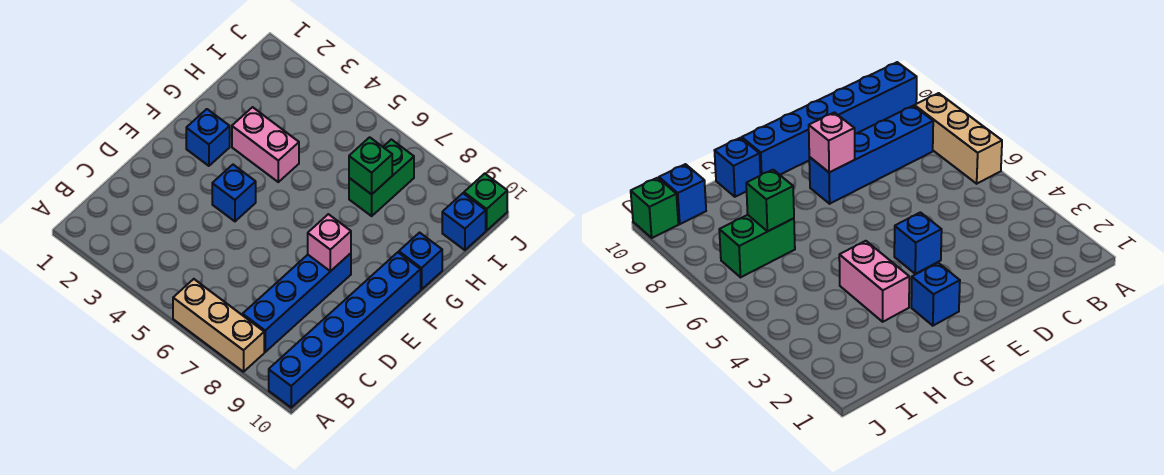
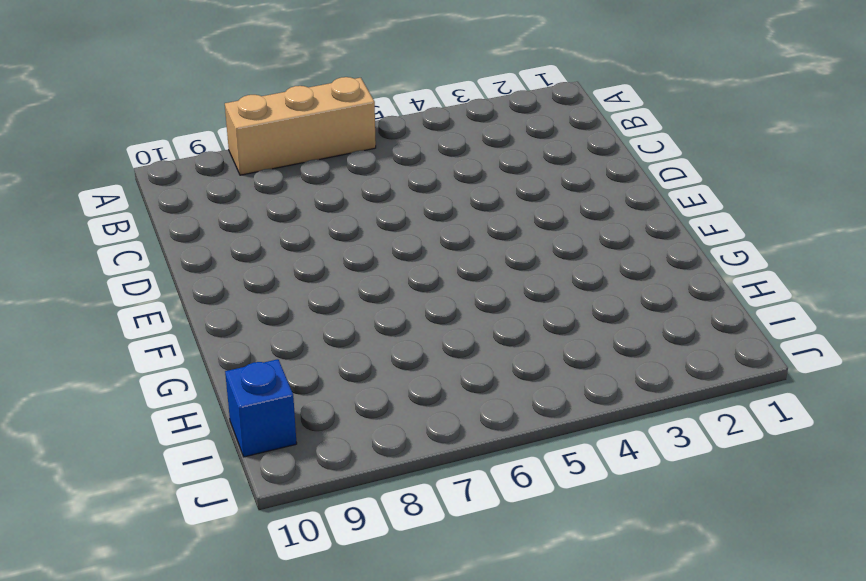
none -> blue 1x6 brick [269,252,421,408]
none -> blue 1x4 brick [243,253,351,352]
none -> blue 1x1 brick [212,165,256,221]

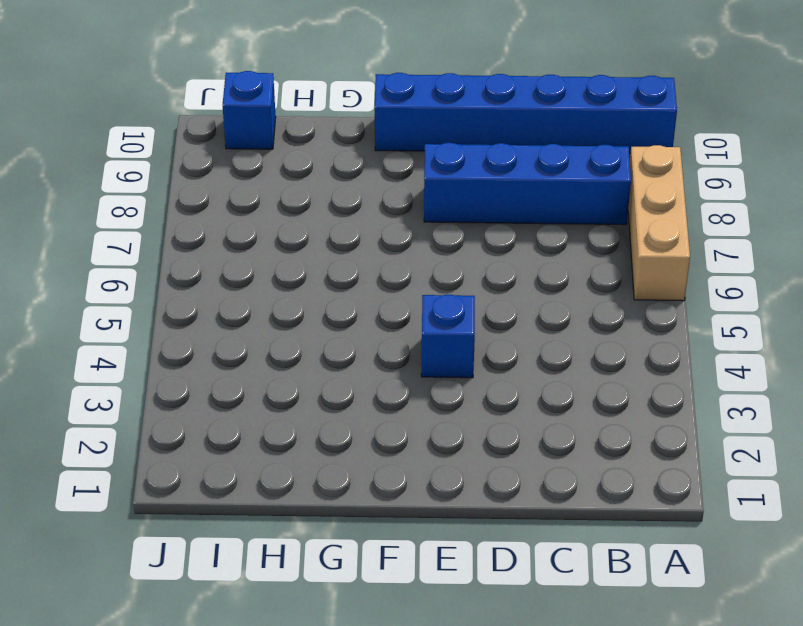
none -> blue 1x1 brick [186,109,230,166]
none -> pink 1x2 brick [232,107,299,182]
none -> blue 1x1 brick [399,233,442,290]

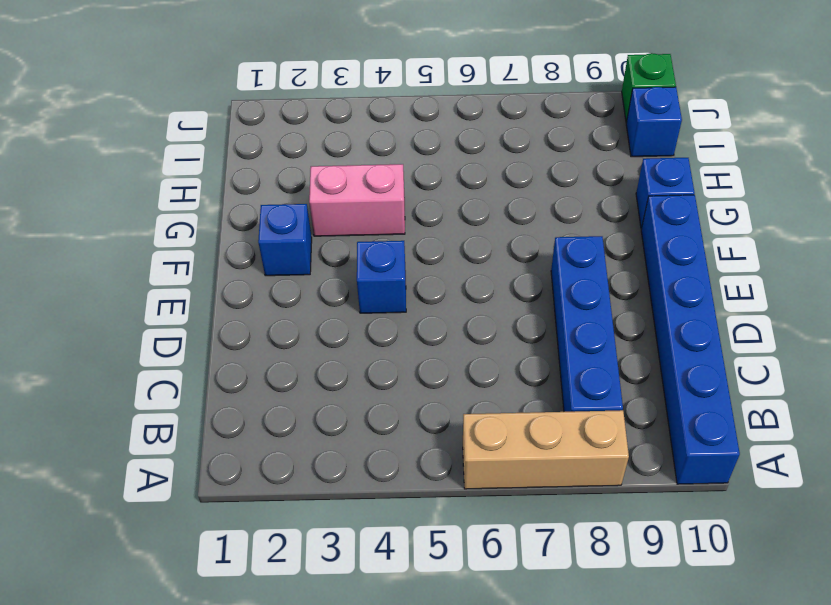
none -> green 1x2 brick [349,139,414,216]
none -> pink 1x1 brick [308,214,351,271]
none -> green 1x1 brick [349,137,392,194]

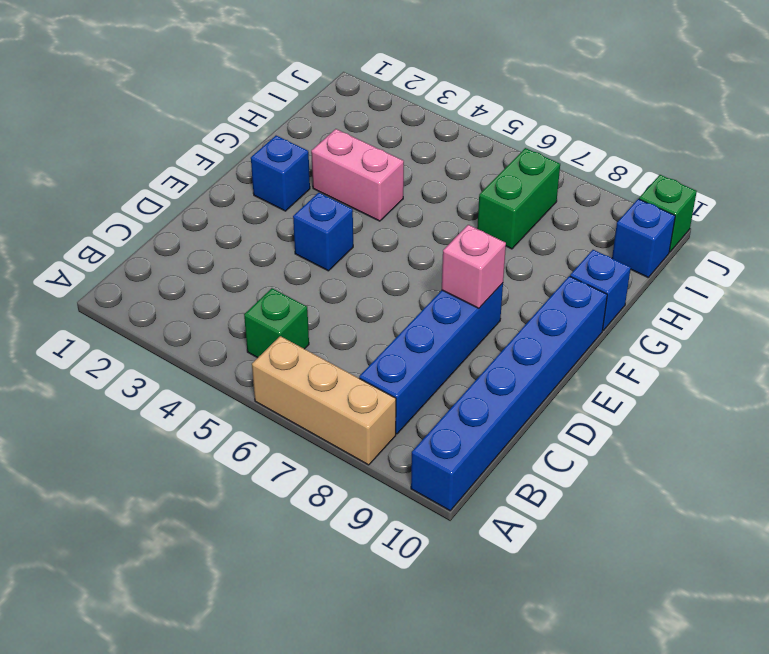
green 1x1 brick [244,288,309,358] -> green 1x1 brick moved to [349,137,392,194]

